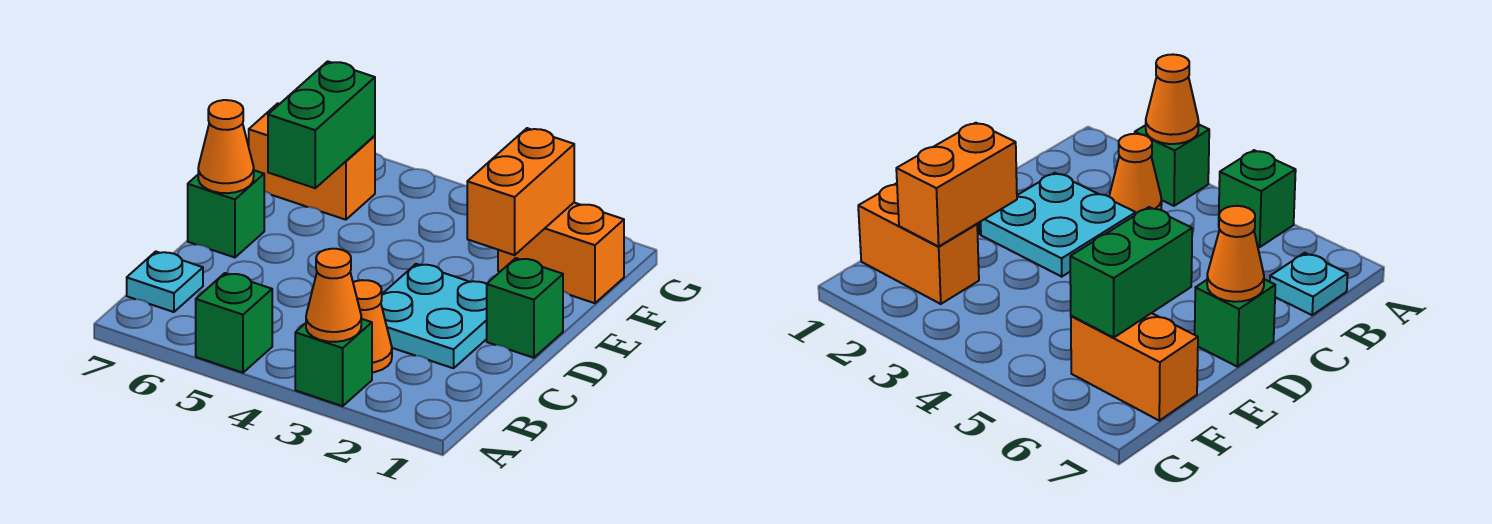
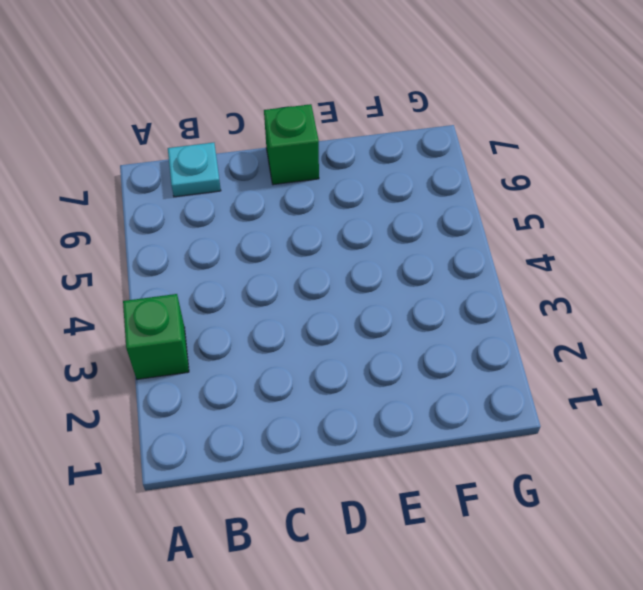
none -> green 1x1 brick [196,273,272,373]
none -> orange 1x1 cone [353,280,392,372]
none -> cyan 2x2 plate [381,264,487,368]

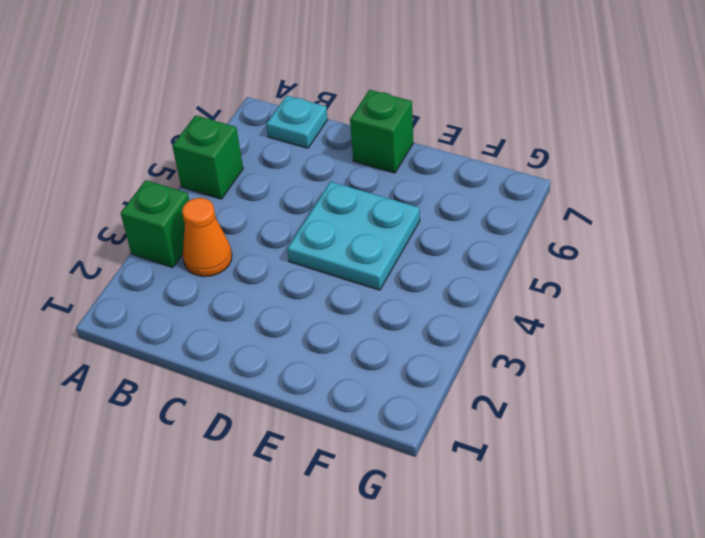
cyan 2x2 plate [287,182,420,290] -> cyan 2x2 plate moved to [381,264,487,368]
none -> green 1x1 brick [487,258,563,358]
none -> orange 1x2 brick [498,203,624,303]
none -> orange 1x2 brick [249,103,375,220]

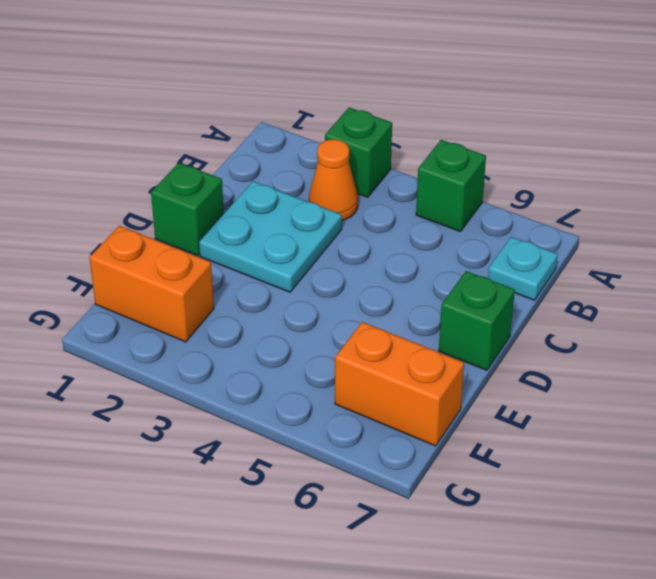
none -> orange 1x1 cone [306,249,361,342]
none -> orange 1x1 cone [198,100,254,193]
none -> orange 1x2 brick [467,128,574,255]

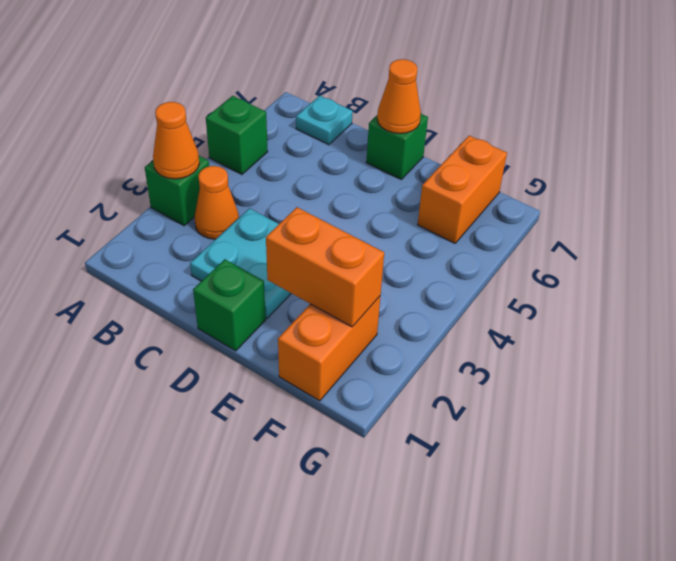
none -> green 1x2 brick [268,61,375,188]

